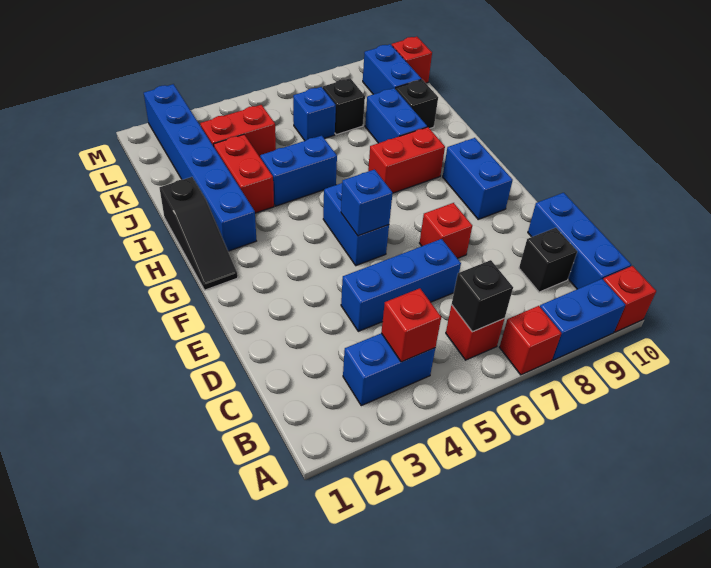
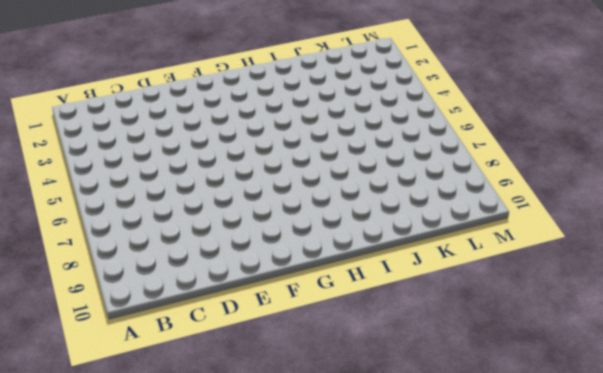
none -> red 1x1 brick [499,306,561,375]
none -> blue 1x2 brick [540,279,626,360]
none -> red 1x1 brick [603,266,656,332]

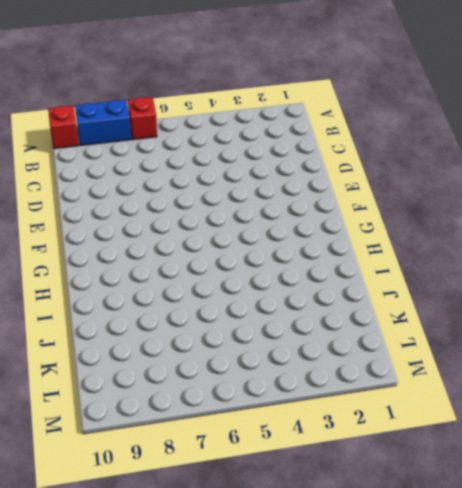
none -> blue 1x2 brick [343,333,435,406]
none -> red 1x1 brick [446,305,505,360]
none -> blue 1x3 brick [528,193,631,289]

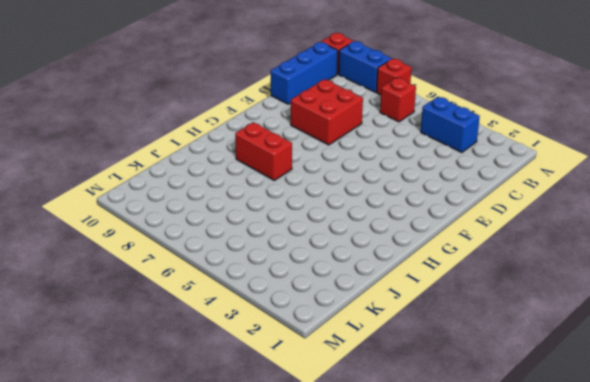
red 2x2 brick [291,79,363,145] -> red 1x1 brick [420,203,472,258]
none -> black 1x1 brick [519,228,577,292]
none -> blue 1x3 brick [341,239,461,331]
none -> blue 1x2 brick [323,183,389,266]

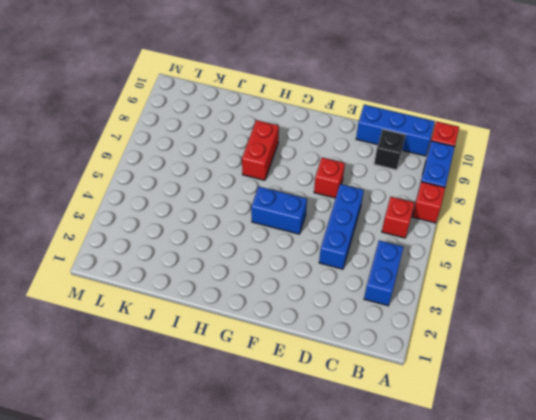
none -> blue 1x2 brick [443,138,513,219]
none -> black 1x3 slope [159,177,238,290]
none -> blue 1x6 brick [144,84,256,251]

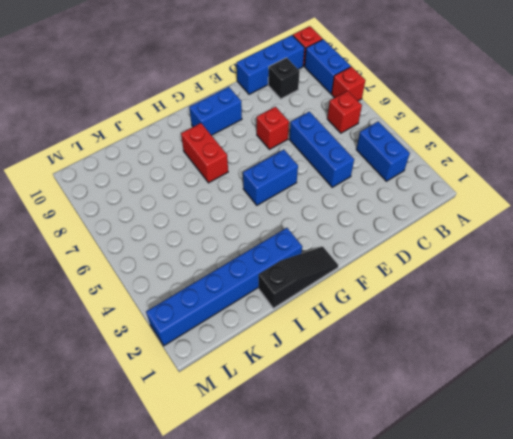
none -> red 1x2 brick [214,135,274,213]
none -> blue 1x2 brick [260,136,337,206]
none -> blue 1x2 brick [365,88,427,143]

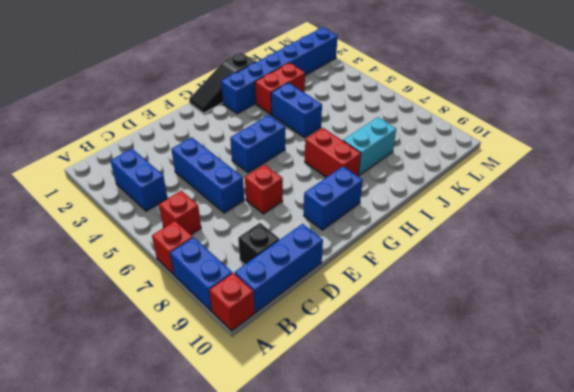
cyan 1x2 brick [343,117,396,175] -> blue 1x2 brick [365,88,427,143]
none -> black 1x1 brick [396,80,438,129]
none -> red 1x2 brick [200,105,276,157]
none -> blue 1x1 brick [293,87,336,141]

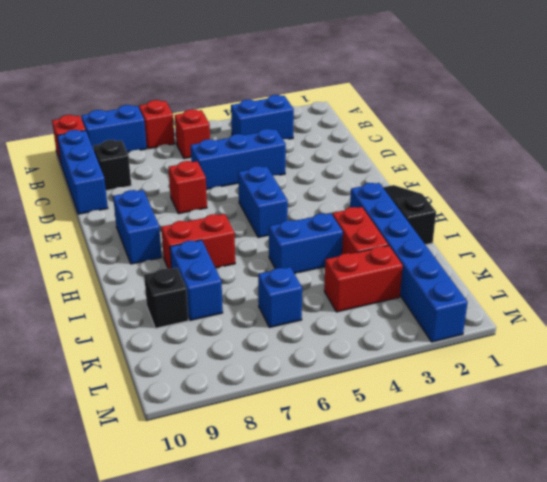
none -> black 1x1 brick [323,78,365,135]
none -> blue 1x2 brick [363,44,421,94]
none -> red 1x1 brick [392,37,432,83]

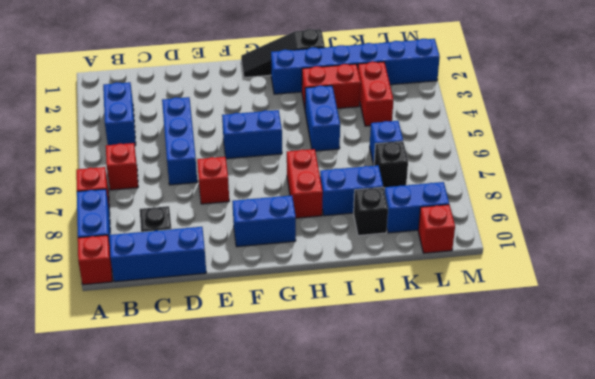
none -> red 1x1 brick [381,288,441,362]
none -> black 1x1 brick [452,260,513,332]
none -> blue 1x1 brick [341,170,393,236]

